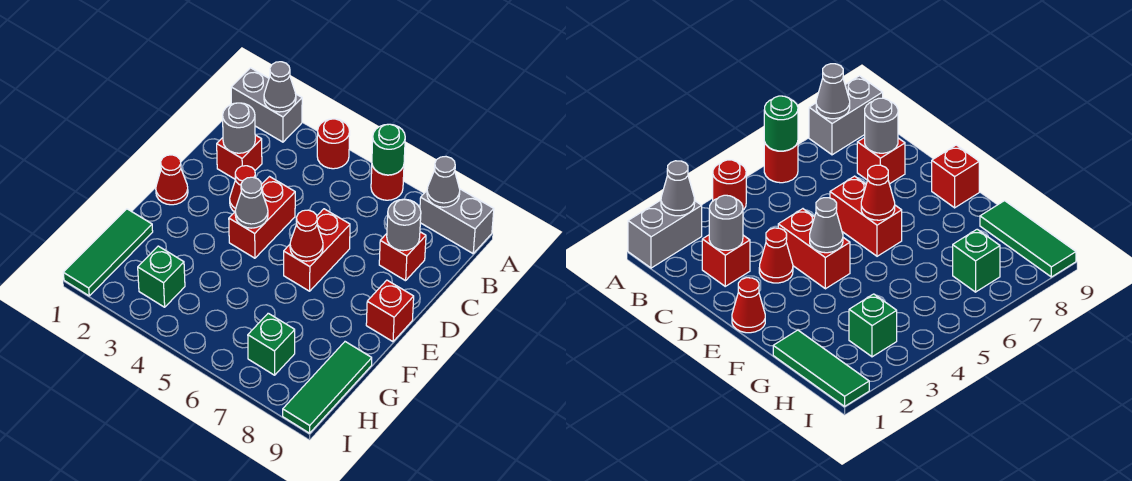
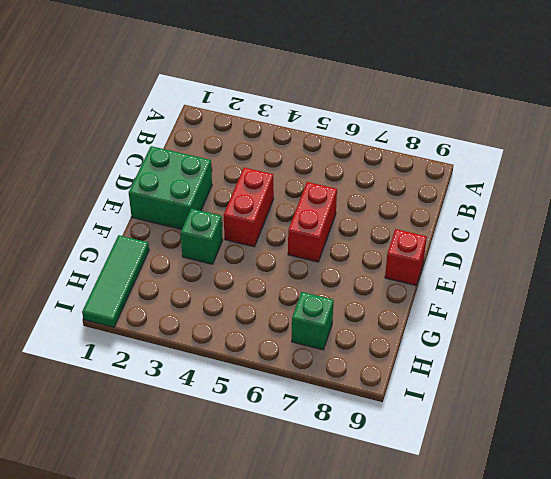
green 2x2 brick [129,146,212,229] -> red 1x1 cone [156,155,188,205]
green 1x1 brick [181,209,223,264] -> green 1x1 brick moved to [138,246,185,307]
none -> grey 1x2 brick [231,68,302,142]
none -> red 1x1 round brick [317,119,350,169]
none -> red 1x1 round brick [371,166,404,200]

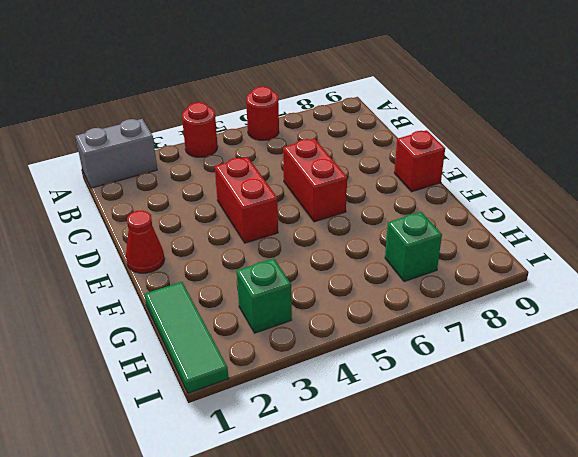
none -> grey 1x2 brick [420,189,494,253]
none -> red 1x1 brick [217,135,262,180]
none -> red 1x1 brick [379,232,426,281]

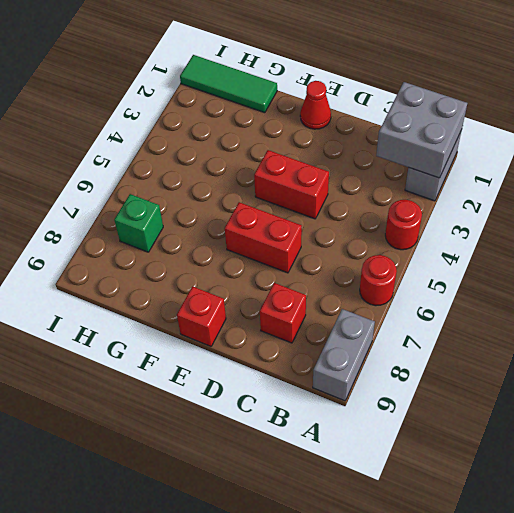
grey 2x2 brick [376,82,467,178] -> grey 1x1 cone [264,62,296,112]
none -> red 1x1 brick [217,135,262,180]
none -> red 1x1 cone [230,166,256,212]
none -> green 1x3 tile [283,342,372,433]

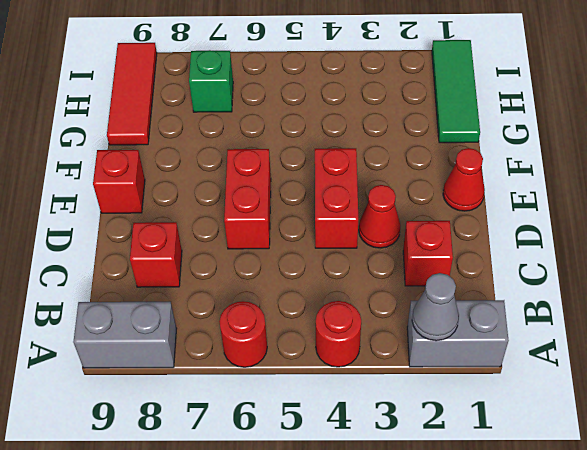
red 1x3 tile [107,43,157,145] -> green 1x3 tile [283,342,372,433]
none -> green 1x1 brick [138,246,185,307]
none -> green 1x1 round brick [372,124,405,175]
none -> grey 1x1 cone [427,157,460,207]

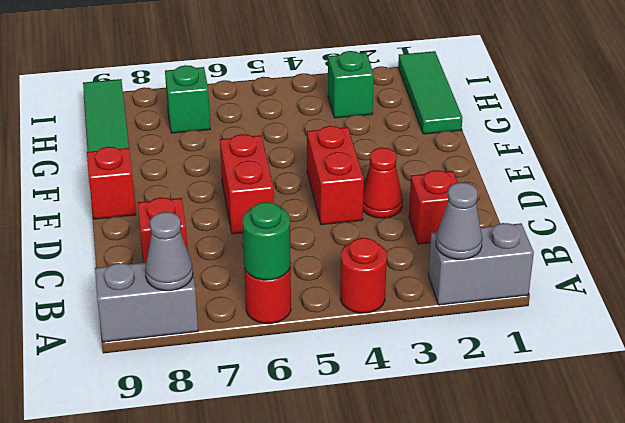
none -> red 1x1 cone [156,155,188,205]
none -> grey 1x1 round brick [223,103,255,153]
none -> grey 1x1 round brick [387,199,421,251]

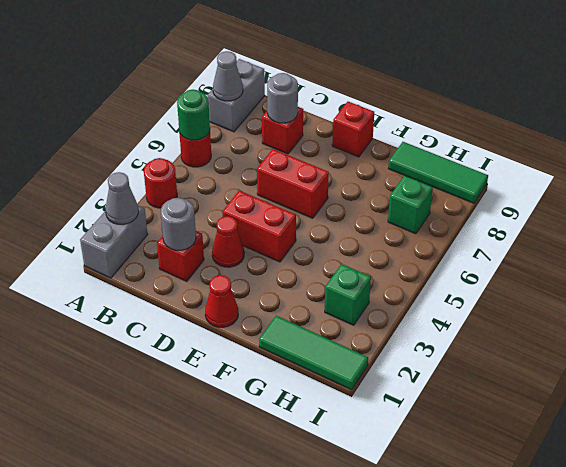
none -> grey 1x1 cone [235,177,268,228]
none -> red 1x1 cone [290,210,323,261]

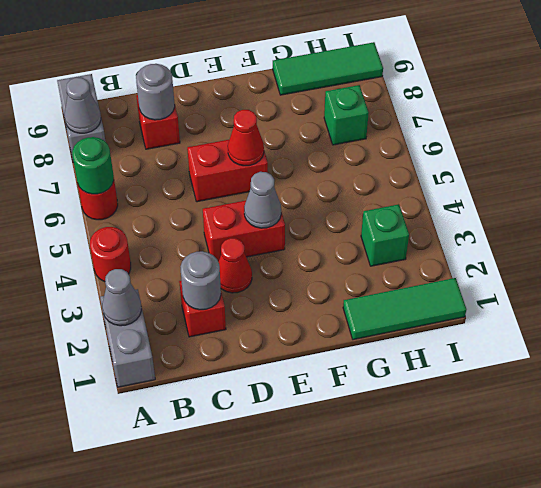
none -> red 1x1 cone [156,155,188,205]
none -> red 1x1 brick [366,280,414,342]

